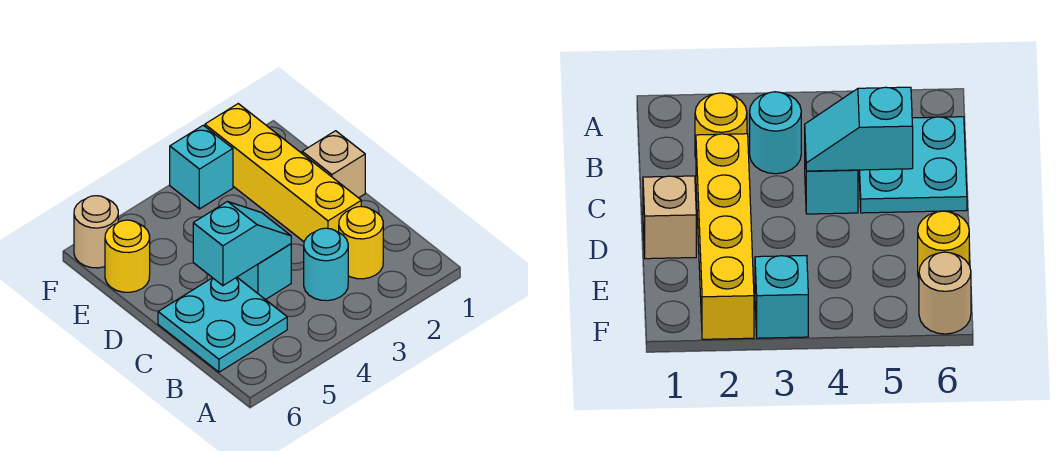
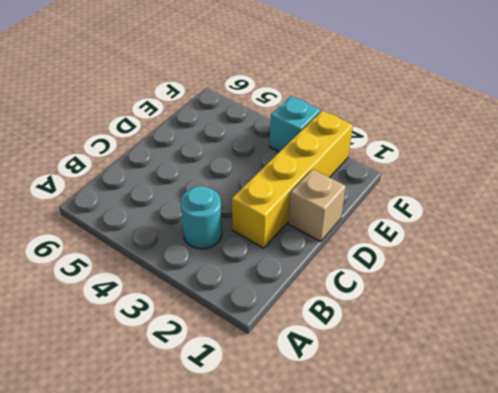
none -> yellow 1x1 round brick [339,206,383,279]
none -> cyan 2x2 plate [158,277,287,372]

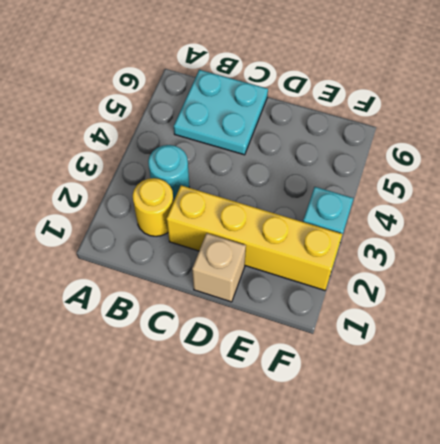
none -> cyan 1x1 brick [237,244,291,300]
none -> yellow 1x1 round brick [105,220,150,292]

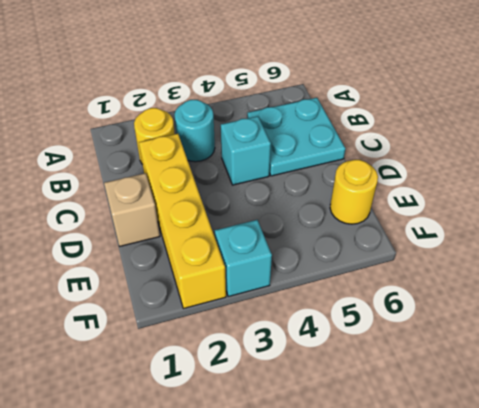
none -> tan 1x1 round brick [74,196,118,268]
none -> cyan 1x2 slope [193,202,291,286]

